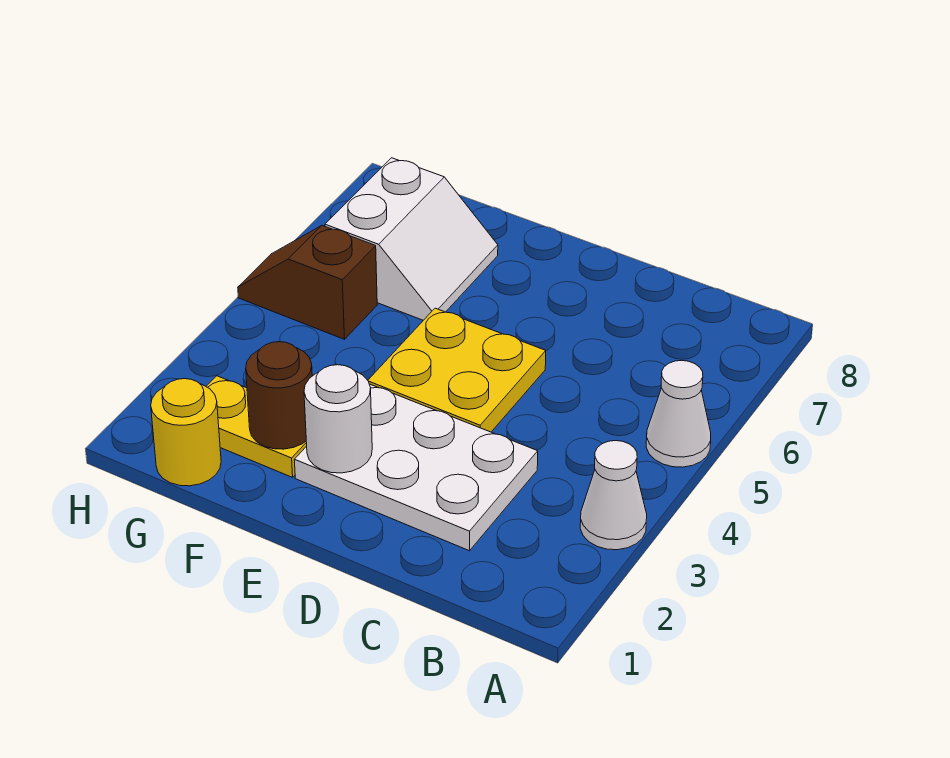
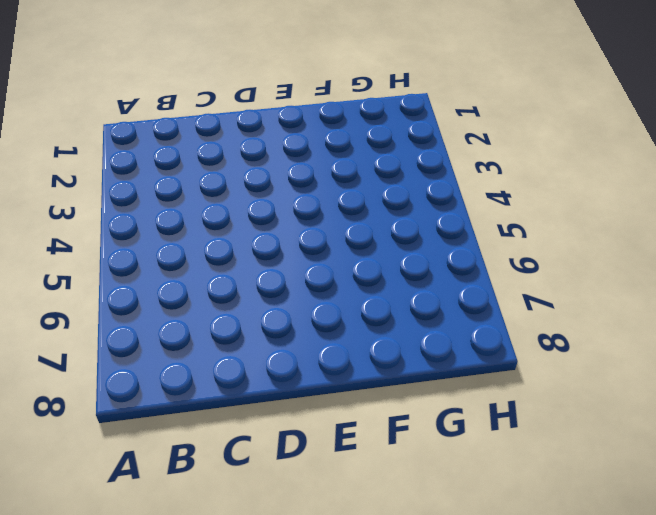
none -> white 1x1 cone [580,441,647,550]
none -> white 1x1 cone [646,360,711,467]

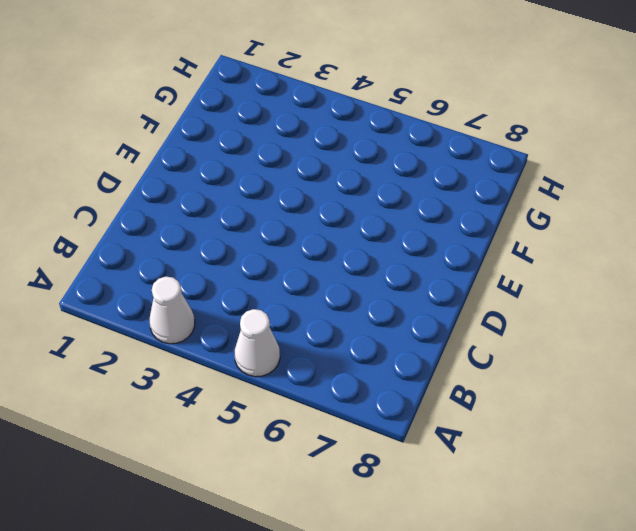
none -> white 2x3 plate [294,384,538,551]
none -> yellow 2x2 plate [368,308,546,432]

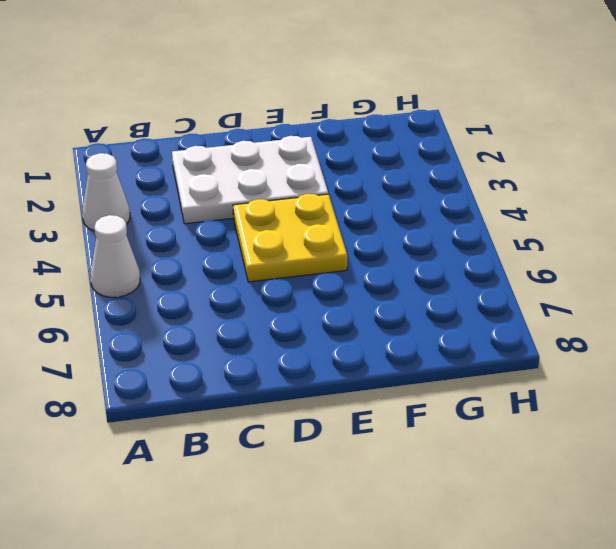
none -> yellow 1x2 plate [206,376,307,477]
none -> white 2x2 slope [325,158,498,320]

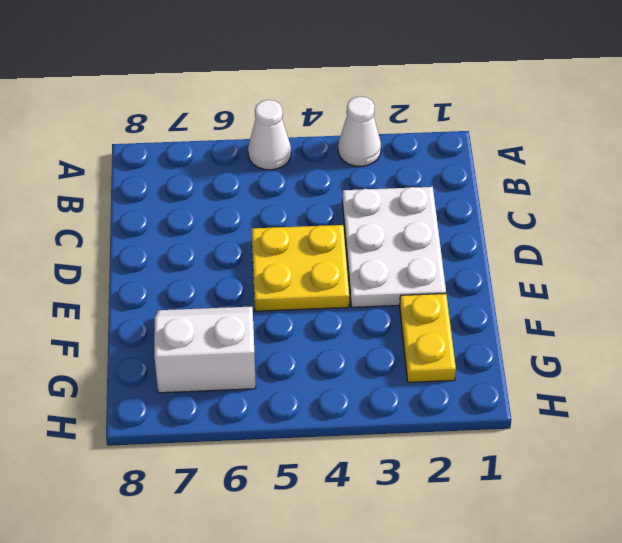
none -> yellow 1x1 round brick [151,379,221,486]
none -> brown 1x2 slope [238,226,377,339]

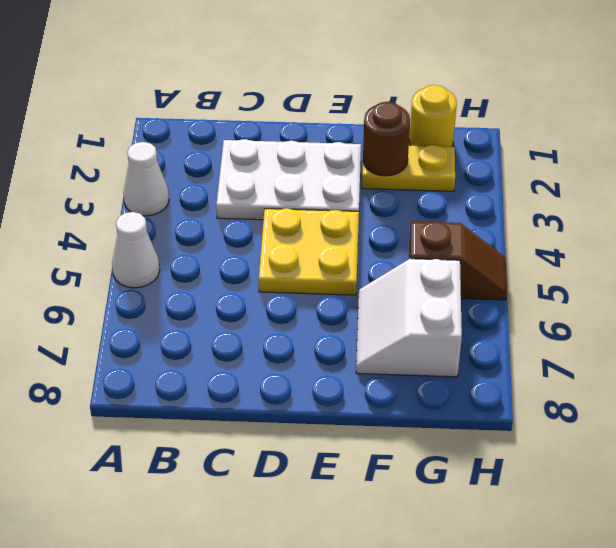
none -> white 1x1 round brick [304,365,372,473]

